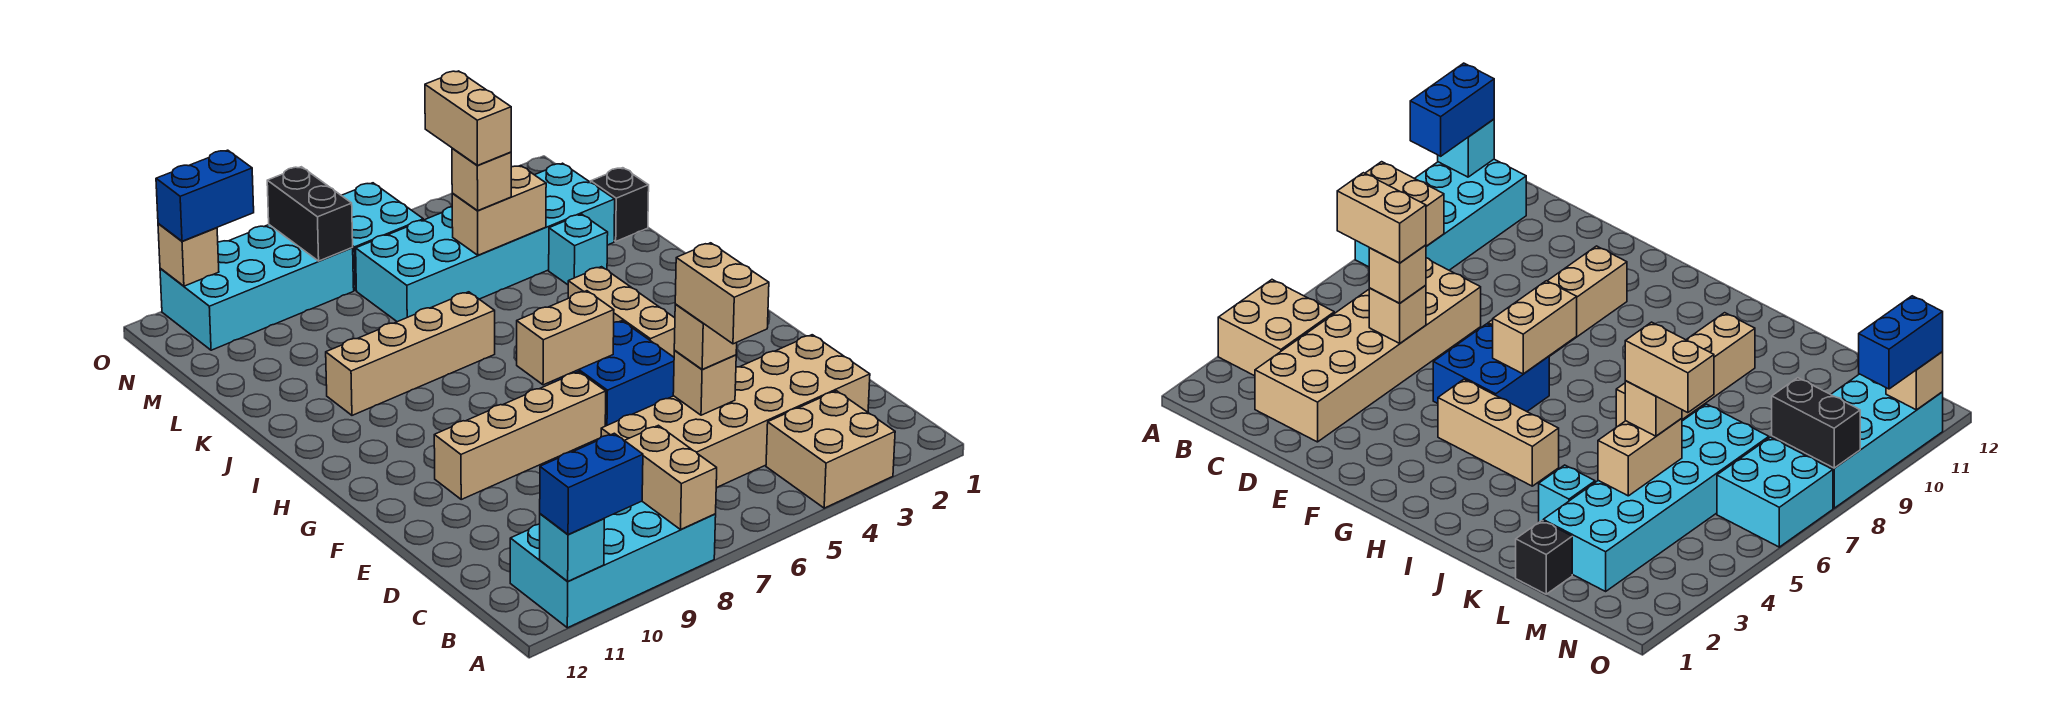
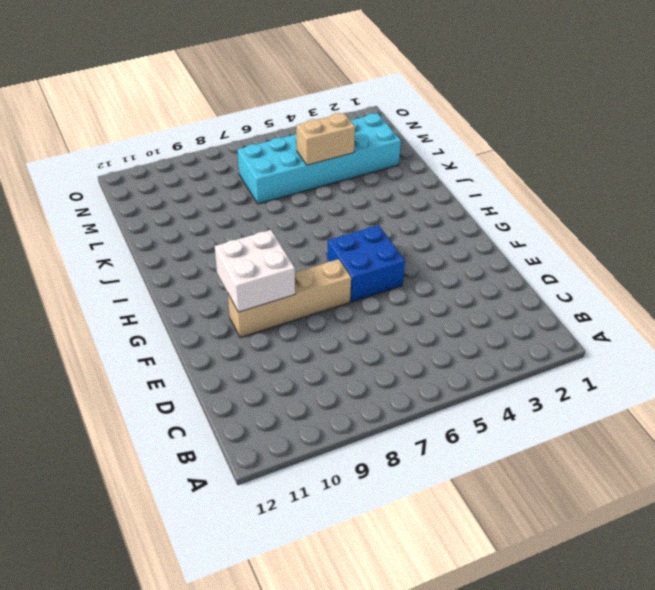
white 2x2 brick [215,230,295,312] -> none
none -> tan 2x2 brick [766,391,895,508]
none -> cyan 2x4 brick [510,501,716,628]
none -> tan 2x6 brick [601,335,870,488]

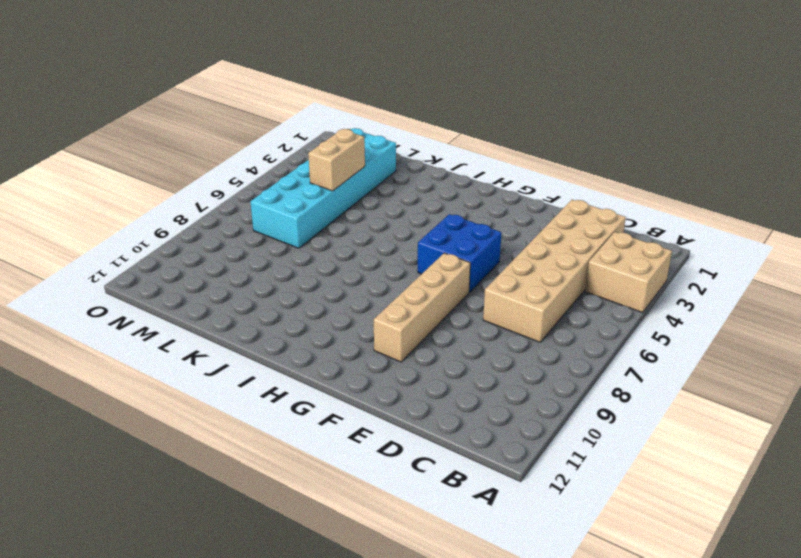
none -> cyan 2x4 brick [510,501,716,628]
none -> tan 1x3 brick [568,267,675,357]
none -> tan 1x4 brick [326,292,495,415]

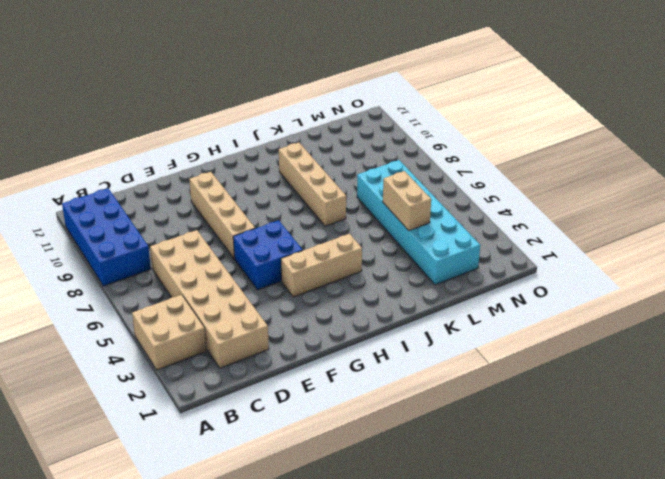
blue 2x4 brick [62,188,151,286] -> cyan 2x4 brick [510,501,716,628]
none -> cyan 1x1 brick [549,214,608,285]
none -> black 1x1 brick [591,168,649,241]
none -> cyan 2x2 brick [341,183,423,291]

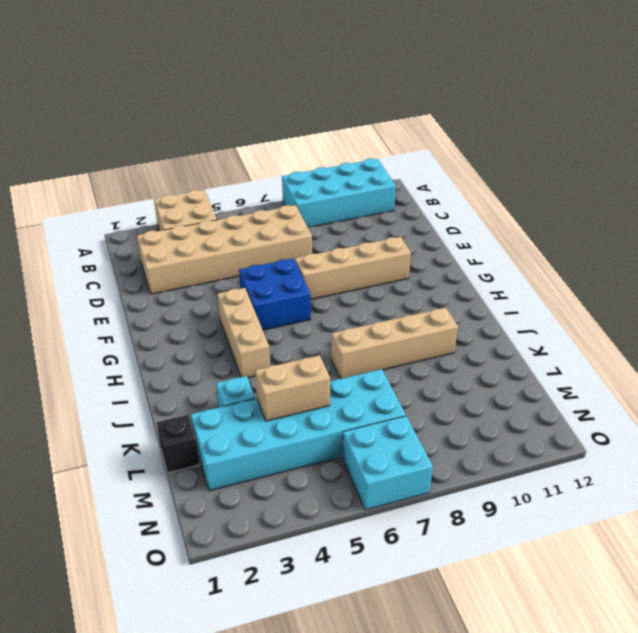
none -> cyan 2x4 brick [160,225,354,350]
none -> tan 1x2 brick [624,425,717,530]
none -> cyan 1x1 brick [540,514,604,581]

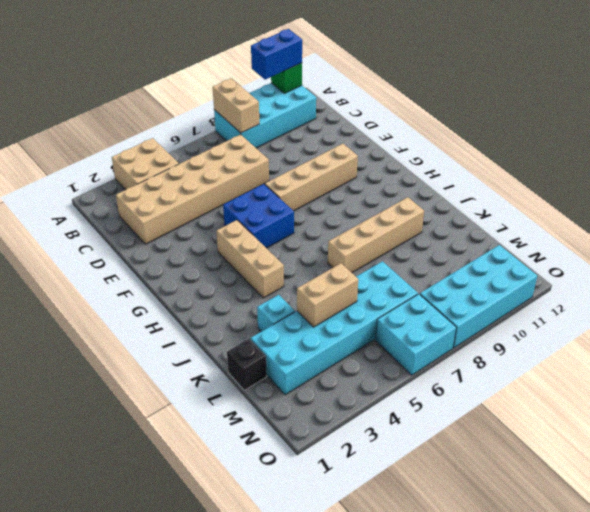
green 1x1 brick [271,63,302,93] -> cyan 1x1 brick [540,514,604,581]
none -> tan 1x1 brick [673,351,736,415]
none -> tan 1x2 brick [517,291,614,385]
none -> black 1x2 brick [267,167,353,261]

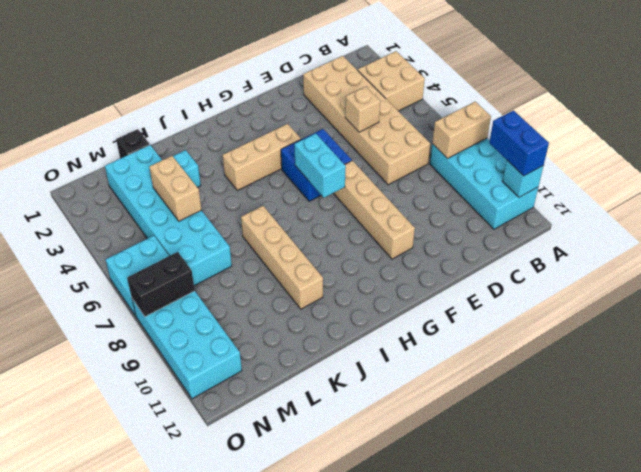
cyan 1x2 brick [294,134,346,198] -> tan 1x2 brick [517,291,614,385]
none -> tan 1x1 brick [158,224,219,286]
none -> tan 1x1 brick [674,304,737,369]
none -> tan 1x1 brick [452,148,511,210]

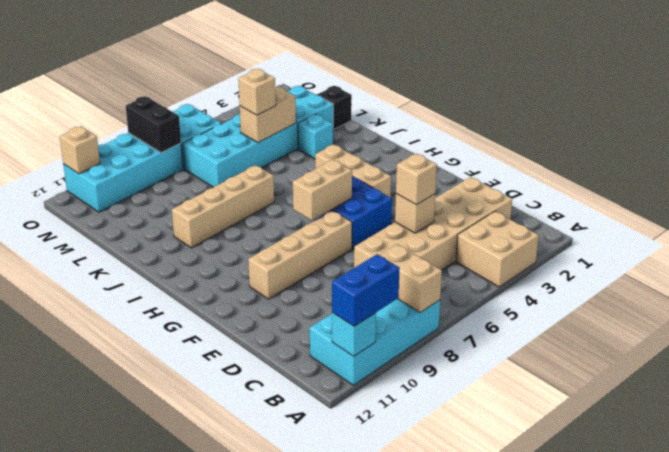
none -> blue 1x2 brick [156,150,254,241]
none -> tan 1x2 brick [675,243,769,344]
none -> tan 1x2 brick [425,71,511,165]

